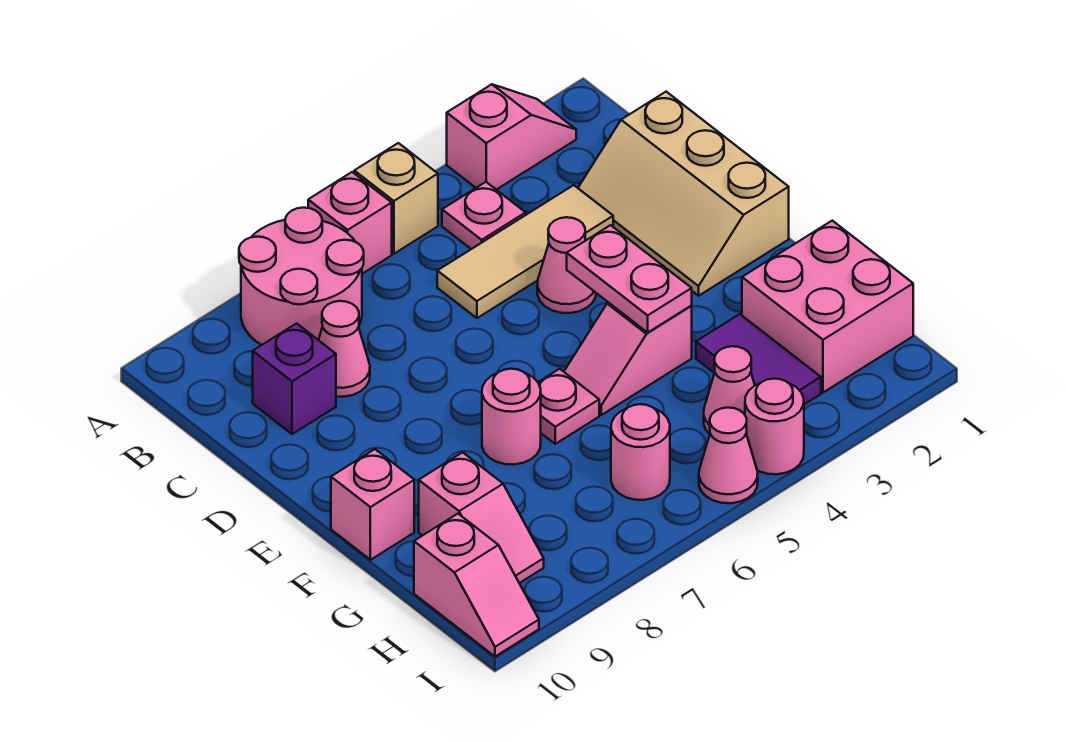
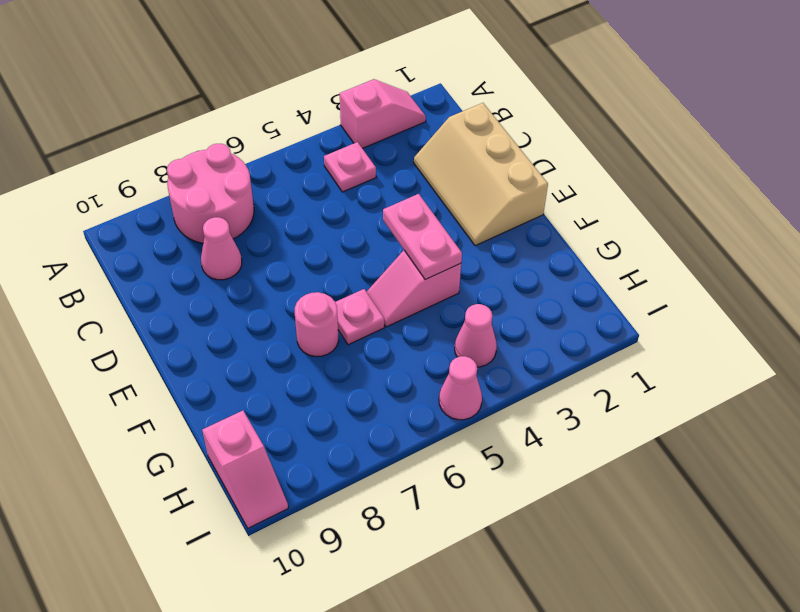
none -> tan 1x1 brick [354,143,438,254]
none -> pink 1x1 brick [308,172,392,274]
none -> tan 1x3 tile [437,185,613,318]

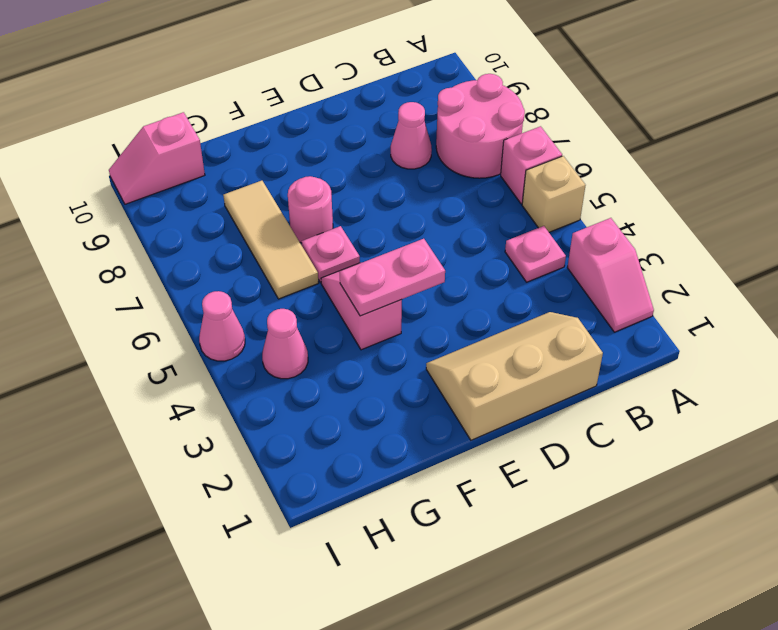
tan 1x3 tile [223,181,318,299] -> tan 1x3 tile moved to [437,185,613,318]
none -> purple 1x1 brick [253,323,336,434]
none -> pink 1x1 cone [537,217,596,313]
none -> pink 1x1 brick [331,449,414,560]

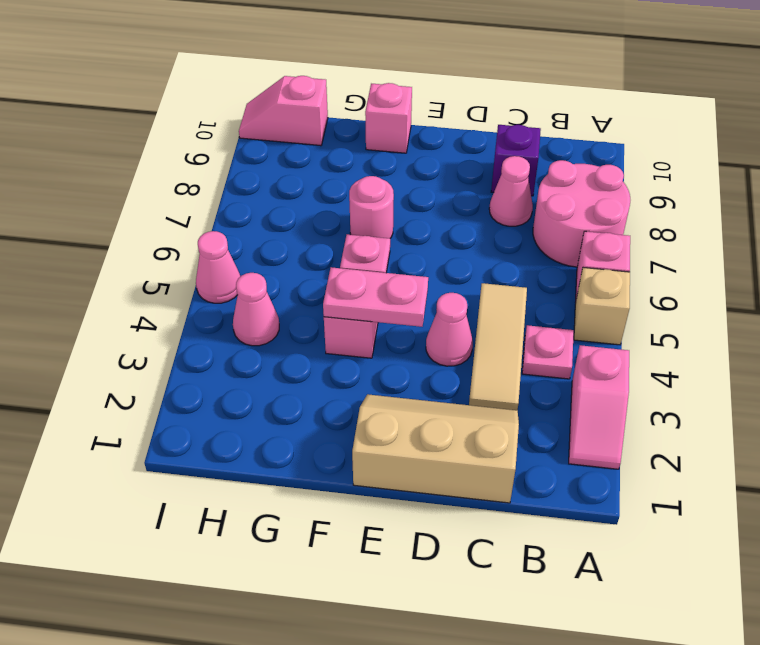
none -> pink 2x2 brick [742,221,913,393]
none -> purple 1x2 tile [696,314,821,404]
none -> pink 1x2 slope [419,452,544,583]

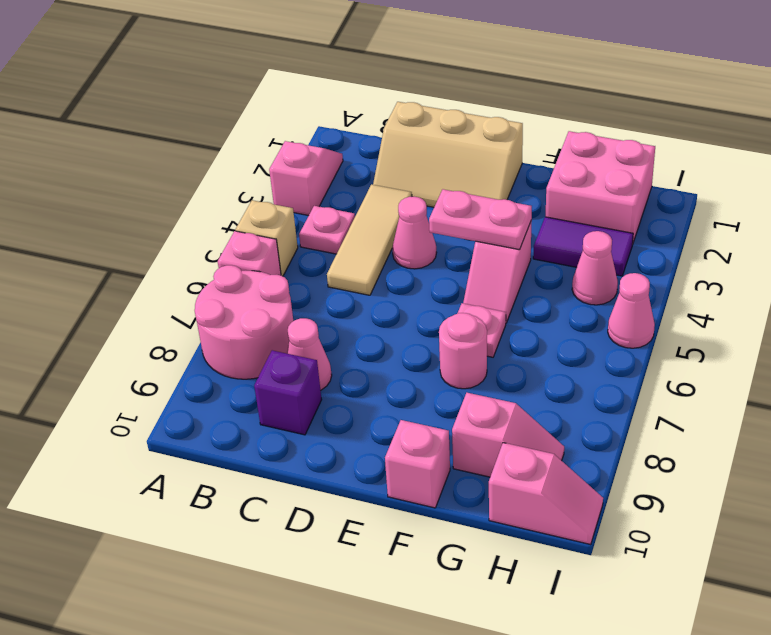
none -> pink 1x1 round brick [611,404,670,500]
none -> pink 1x1 round brick [745,379,804,474]

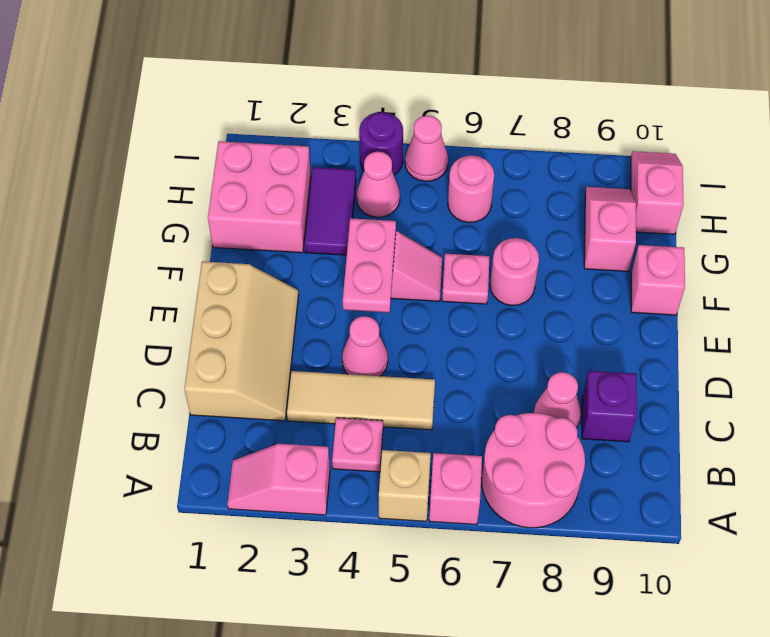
purple 1x1 round brick [359,112,403,175] -> pink 1x1 round brick [745,379,804,474]

